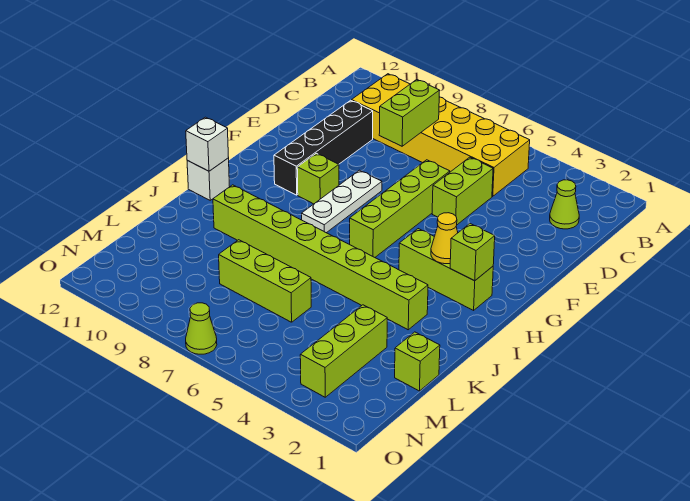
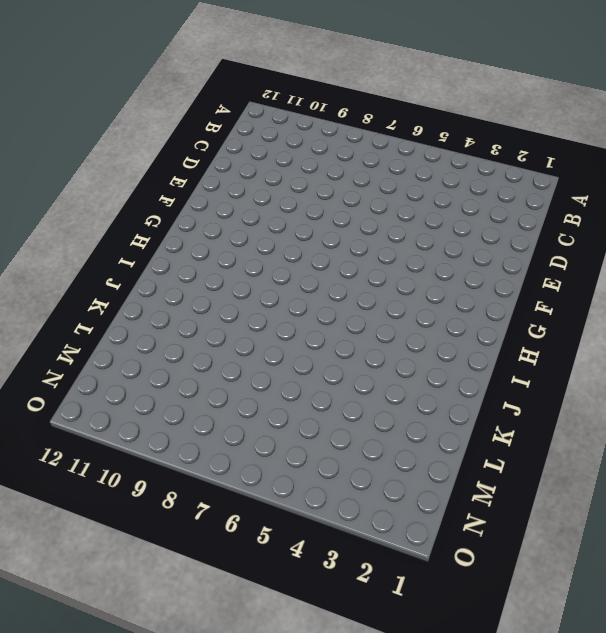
none -> yellow 2x6 brick [352,74,530,196]
none -> lime 1x1 cone [550,180,579,229]
none -> lime 1x2 brick [432,157,493,225]

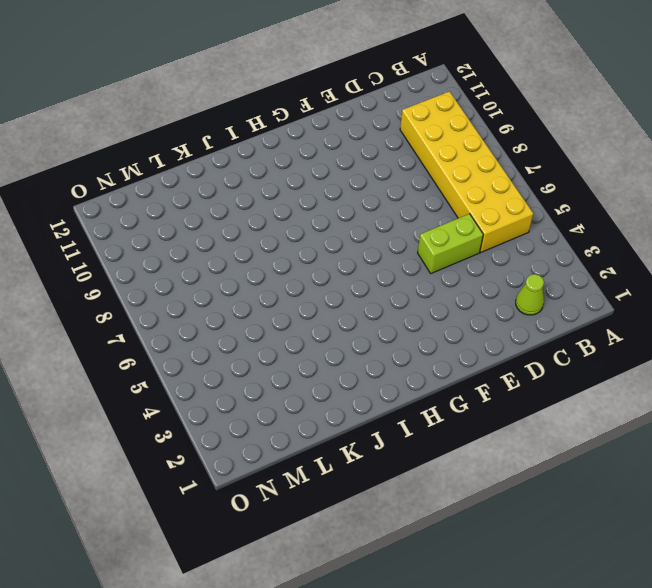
none -> black 1x4 brick [274,100,373,195]
none -> lime 1x4 brick [350,160,450,257]
none -> white 1x3 plate [302,170,382,233]

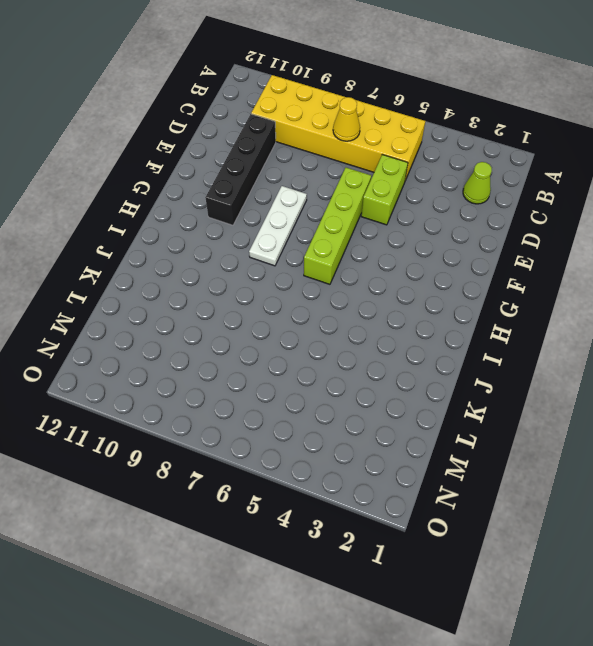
yellow 1x1 cone [333,97,360,141] -> yellow 1x1 cone moved to [431,213,458,264]
none -> lime 1x1 brick [297,153,339,204]
none -> lime 1x3 brick [399,229,493,310]
none -> white 1x1 brick [187,158,230,200]

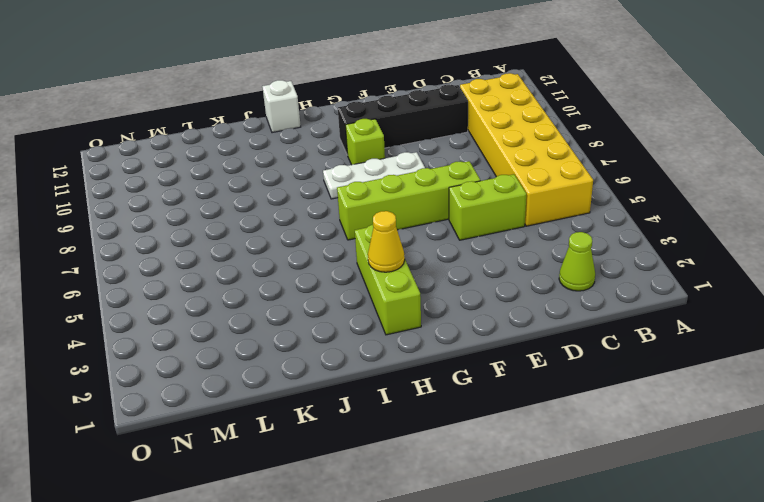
none -> lime 1x8 brick [213,185,428,330]
none -> lime 1x1 brick [395,332,440,391]
none -> lime 1x3 brick [300,305,387,397]

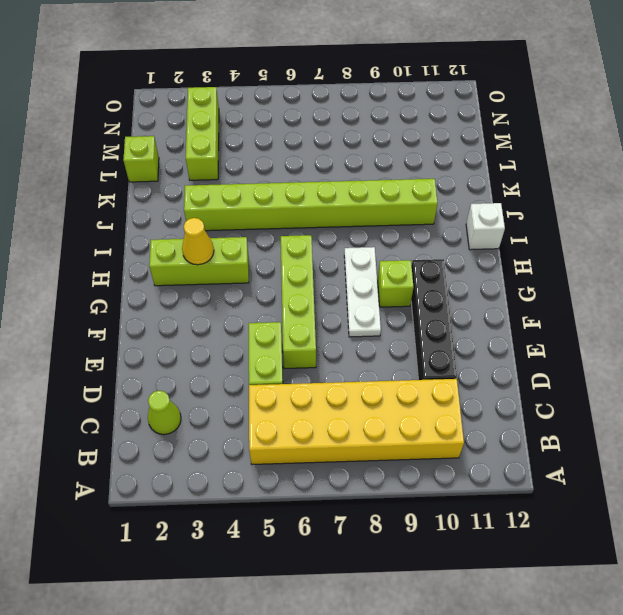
none -> lime 1x3 brick [219,240,311,322]
none -> lime 1x1 cone [186,303,217,354]
none -> lime 1x2 brick [379,80,440,146]

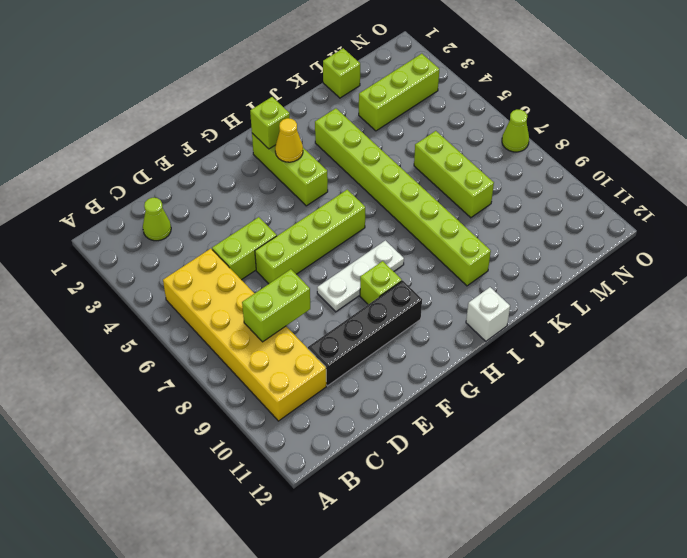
none -> white 1x1 brick [186,117,229,171]

